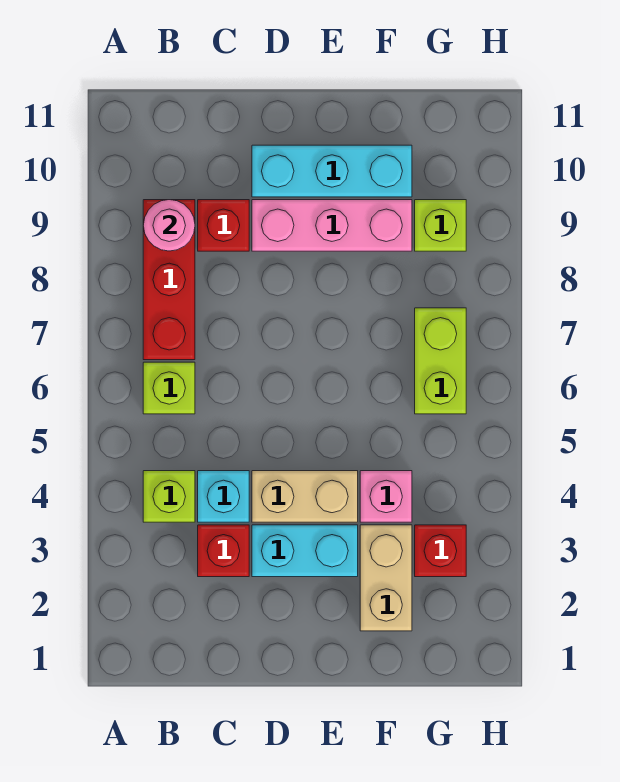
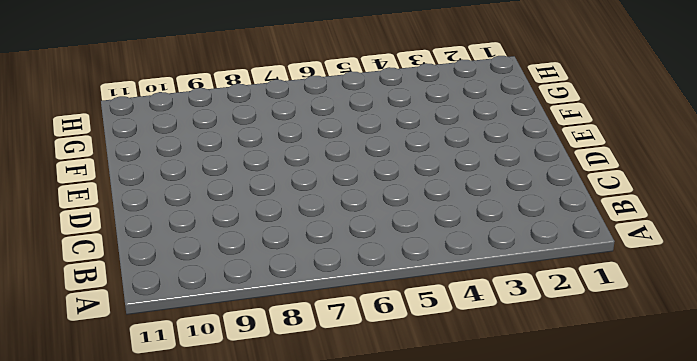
none -> lime 1x1 brick [143,471,195,522]
none -> lime 1x1 brick [143,362,195,414]
none -> red 1x3 brick [143,200,195,360]

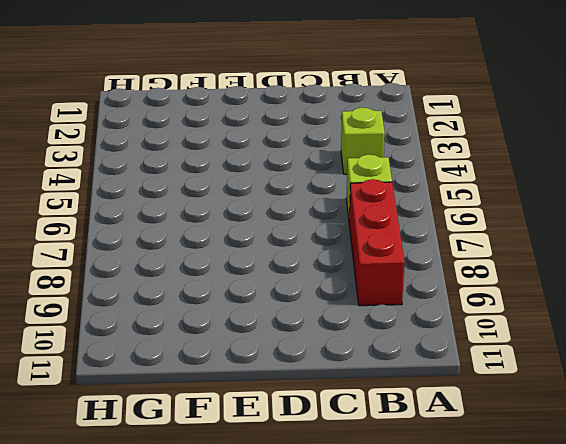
none -> red 1x1 brick [198,525,249,577]
none -> cyan 1x1 brick [198,471,249,522]
none -> red 1x1 brick [198,200,249,251]

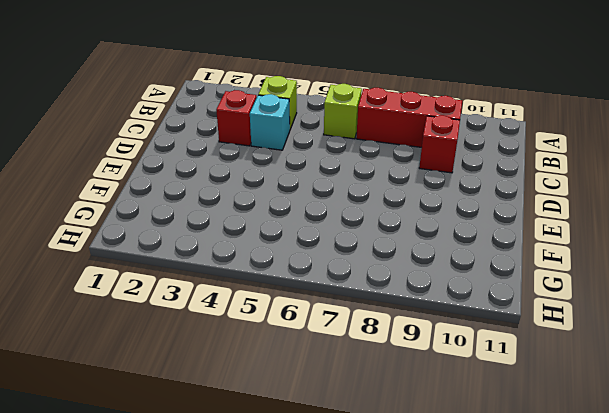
none -> cyan 1x2 brick [252,525,358,577]
none -> tan 1x2 brick [252,471,358,522]
none -> pink 1x3 brick [252,200,412,251]

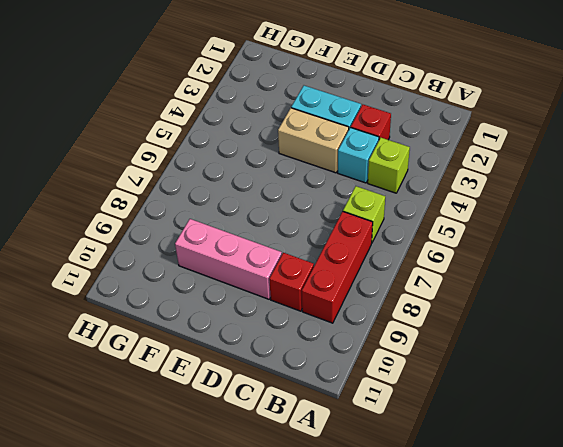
none -> cyan 1x3 brick [252,145,412,197]
none -> tan 1x2 brick [360,525,412,631]
none -> pink 1x1 brick [360,471,412,522]

